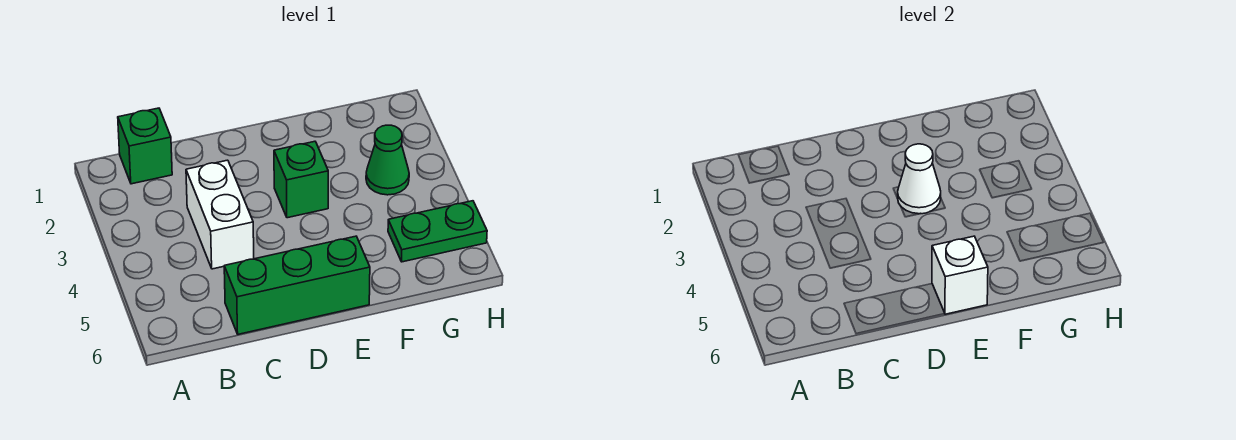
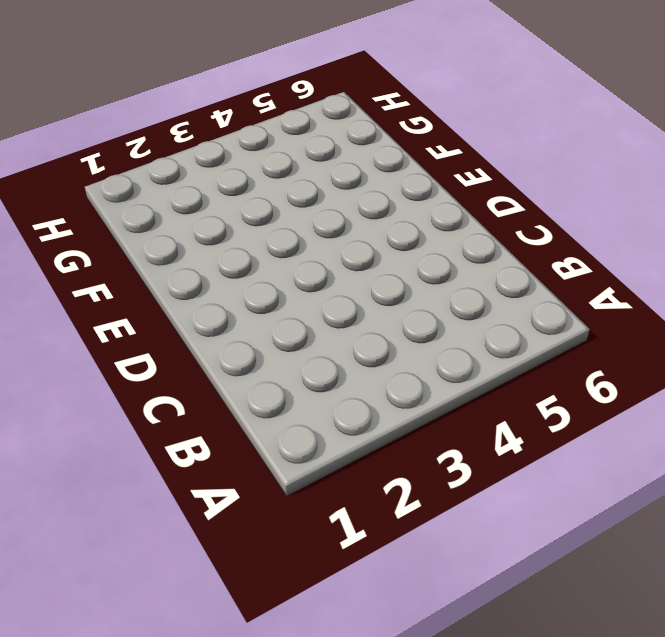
none -> green 1x1 brick [118,108,172,184]
none -> white 1x2 brick [186,160,254,269]

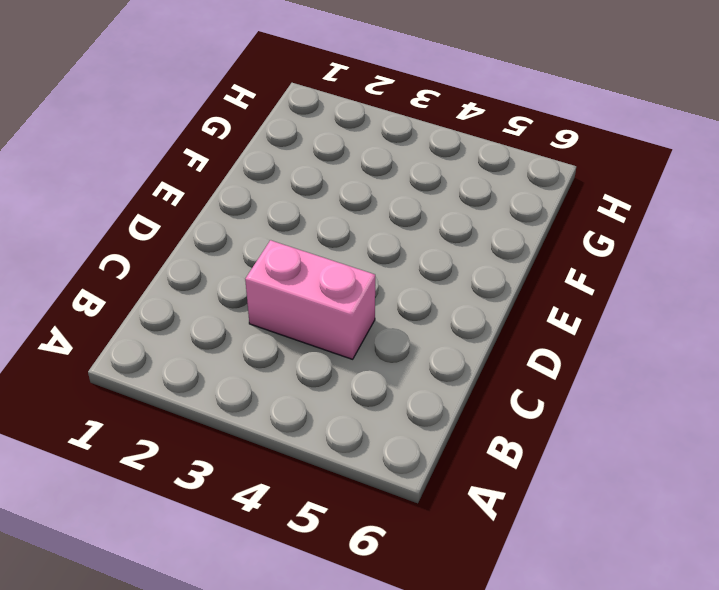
pink 1x2 brick [245,240,375,359] -> white 1x2 brick [186,160,254,269]
none -> green 1x1 brick [118,108,172,184]
none -> green 1x3 brick [224,236,370,334]

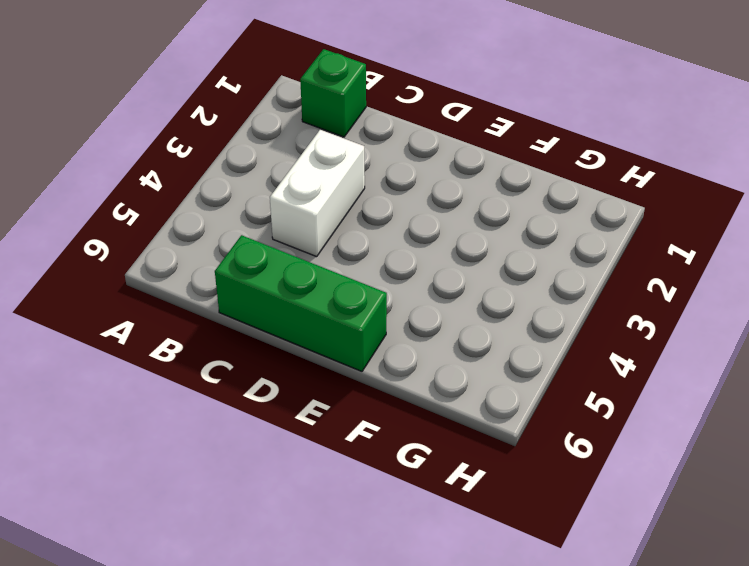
none -> green 1x1 brick [274,141,328,218]
none -> green 1x1 cone [366,125,409,195]

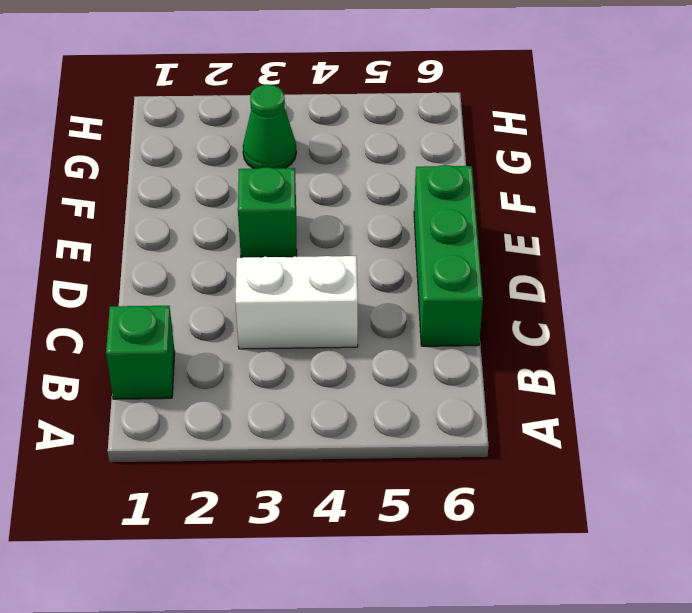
none -> green 1x2 plate [388,201,487,262]
none -> white 1x1 cone [898,144,941,214]

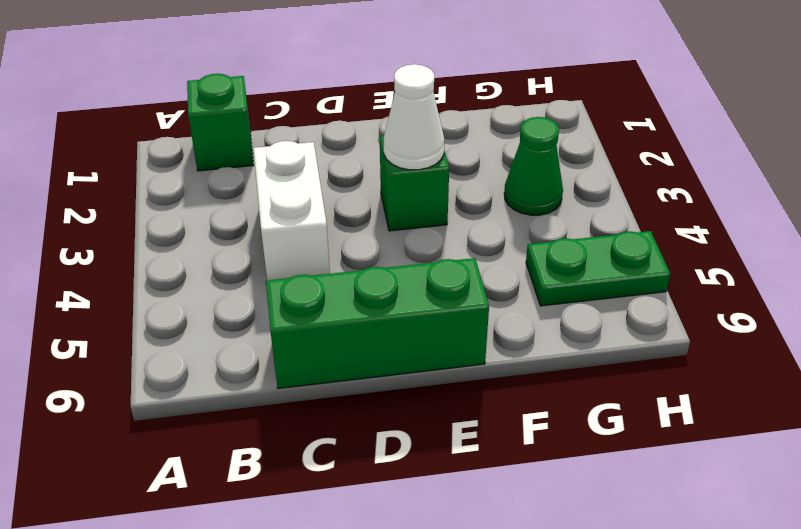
none -> white 1x1 brick [932,236,988,314]

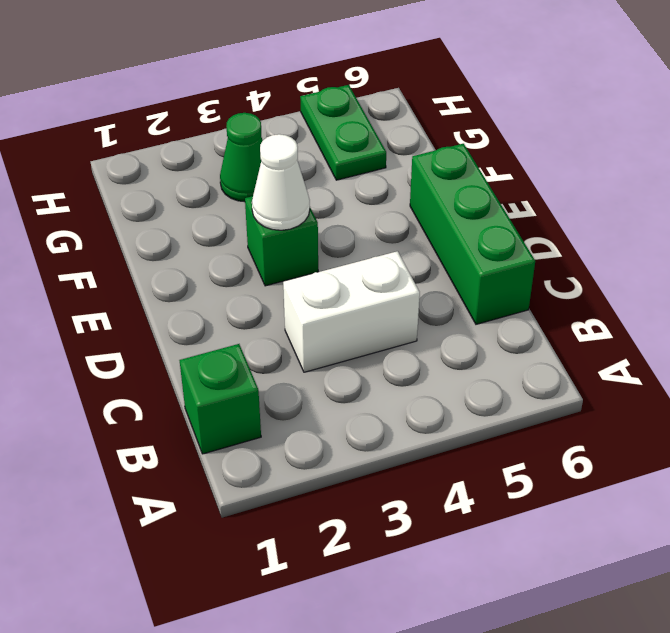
none -> white 1x1 brick [932,236,988,314]

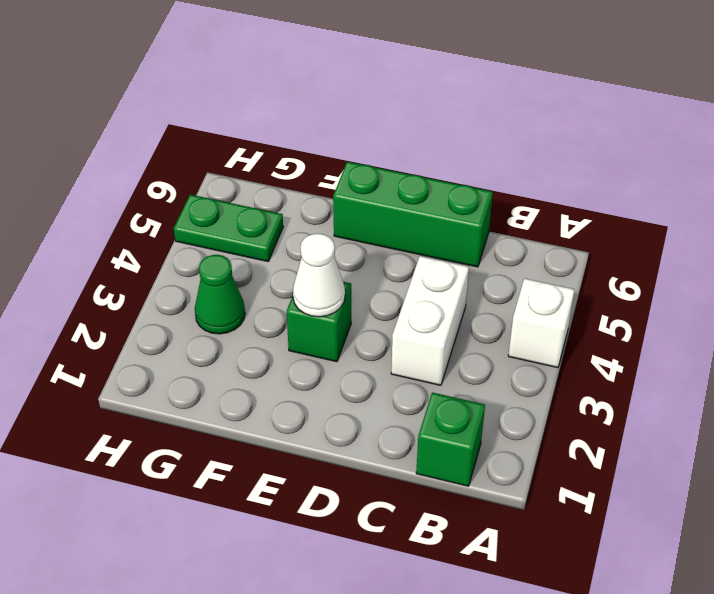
white 1x1 brick [508,278,575,368] -> white 1x1 brick moved to [932,236,988,314]

